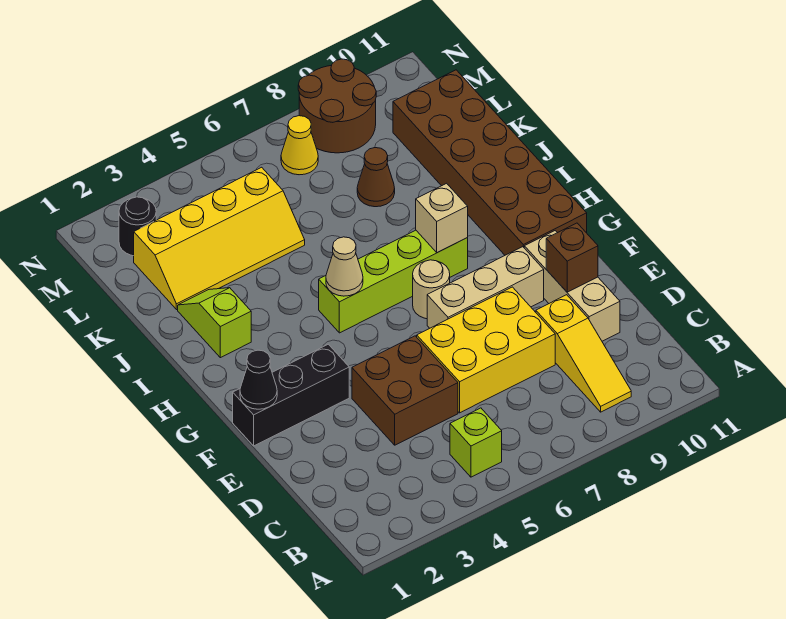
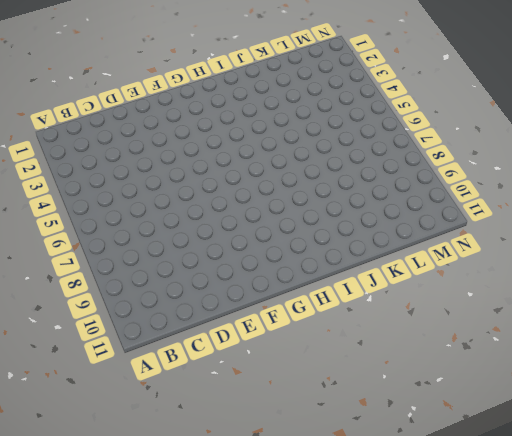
none -> lime 1x1 brick [450,408,502,477]
none -> yellow 1x3 slope [536,295,631,412]
none -> brown 2x2 brick [352,336,458,445]

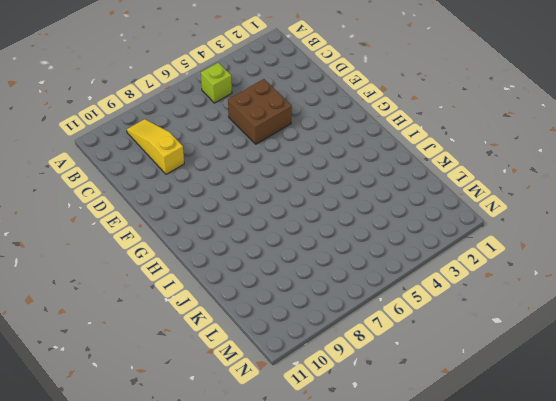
none -> yellow 2x3 brick [417,287,555,413]
none -> tan 1x3 brick [524,231,620,341]
none -> black 1x3 brick [233,344,349,446]

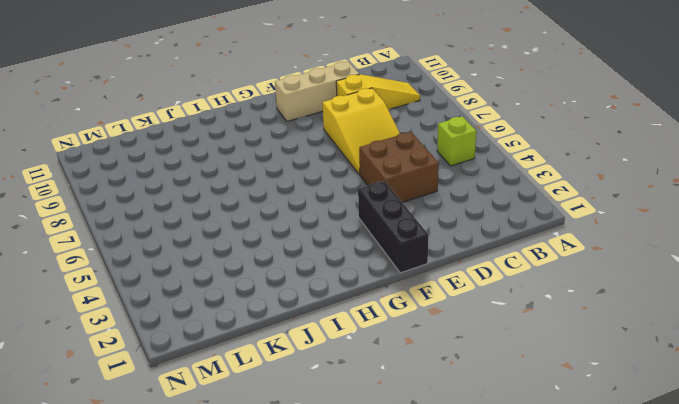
yellow 2x3 slope [322,88,400,174] -> yellow 2x3 brick [417,287,555,413]
none -> tan 1x3 brick [427,247,544,328]
none -> tan 1x1 round brick [413,260,450,319]
none -> brown 2x6 brick [393,70,587,255]

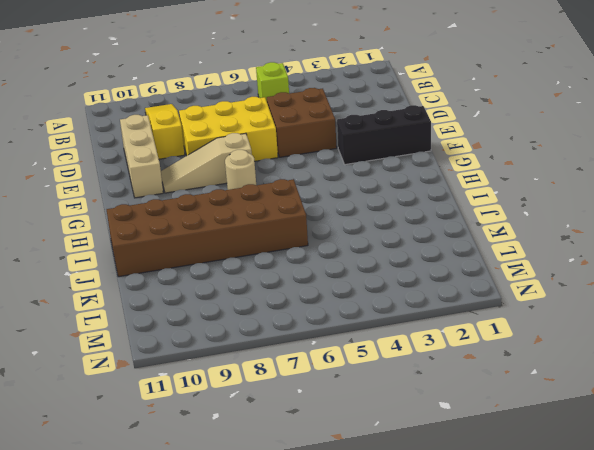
tan 1x3 slope [161,133,252,193] -> tan 1x3 brick [427,247,544,328]
brown 2x6 brick [107,179,308,277] -> brown 2x6 brick turned to [393,70,587,255]
none -> lime 1x4 brick [319,230,468,333]
none -> lime 1x2 slope [178,288,251,358]
none -> yellow 2x4 slope [134,167,305,310]

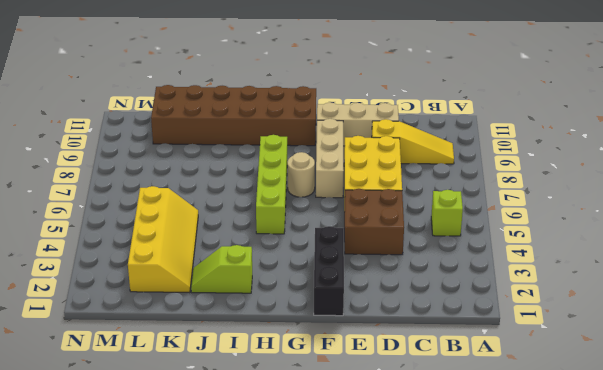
none -> brown 1x1 cone [357,148,395,207]
none -> black 1x1 round brick [119,197,156,256]
none -> yellow 1x1 cone [281,116,318,175]

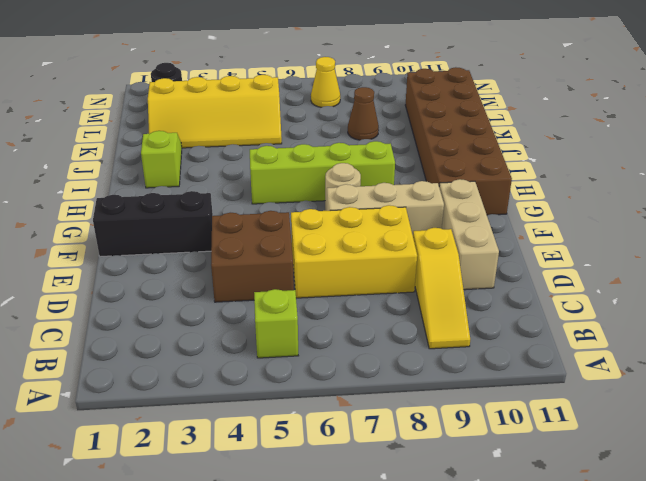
none -> brown 2x2 round brick [298,59,376,153]
none -> brown 1x1 brick [546,223,598,292]
none -> black 1x1 cone [240,350,277,409]

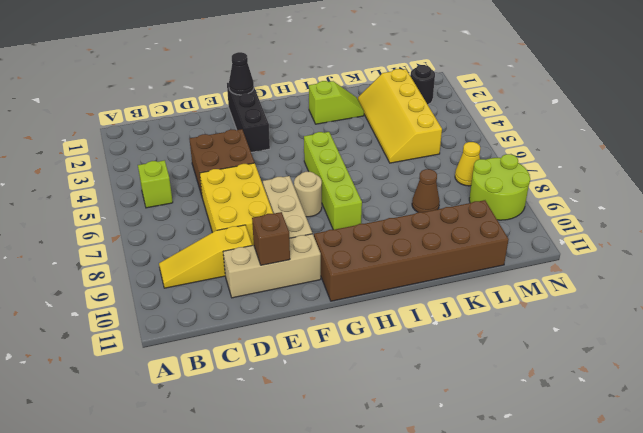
lime 2x2 round brick [469,154,530,220] -> brown 2x2 round brick [298,59,376,153]
none -> tan 1x1 cone [326,237,363,296]
none -> tan 1x1 brick [416,183,468,253]

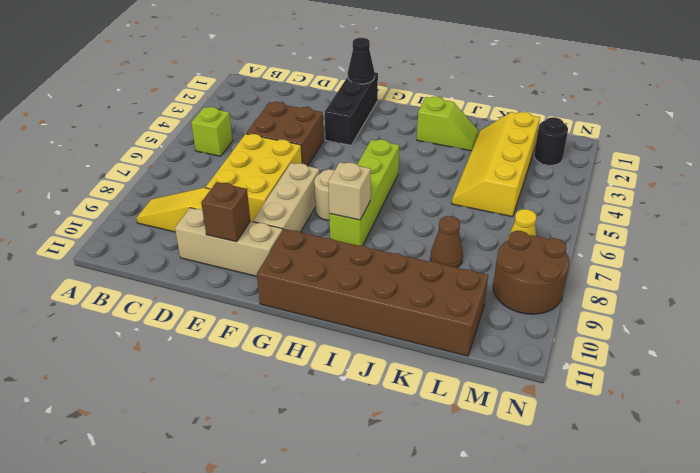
none -> tan 1x1 cone [326,237,363,296]

